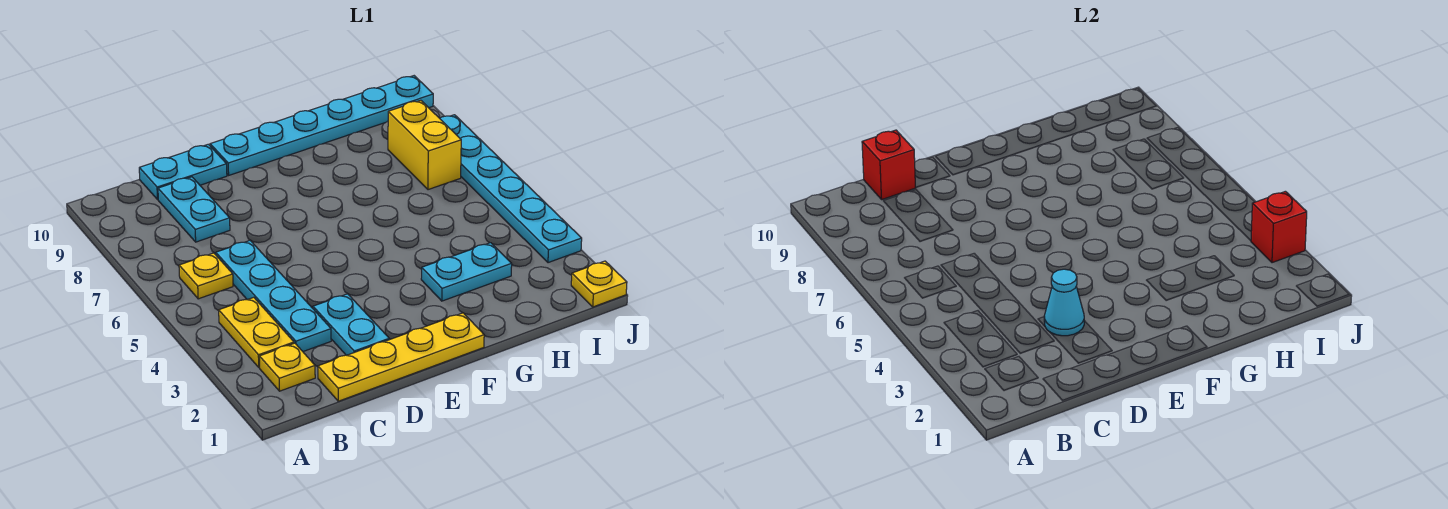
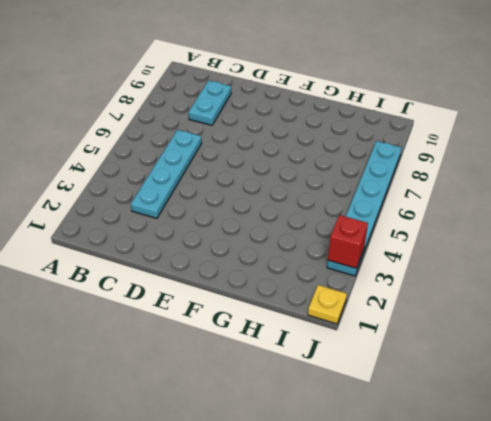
none -> yellow 1x1 plate [259,343,315,391]
none -> yellow 1x2 plate [219,297,294,367]
none -> yellow 1x1 plate [179,253,233,299]

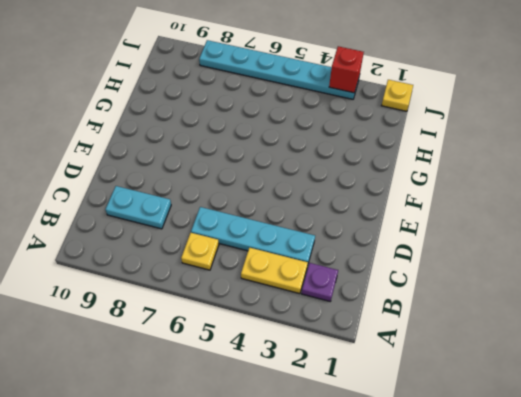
purple 1x1 plate [302,263,338,301] -> yellow 1x1 plate [259,343,315,391]
none -> yellow 1x4 plate [318,313,484,401]
none -> cyan 1x2 plate [139,144,227,199]
none -> cyan 1x2 plate [313,294,389,355]

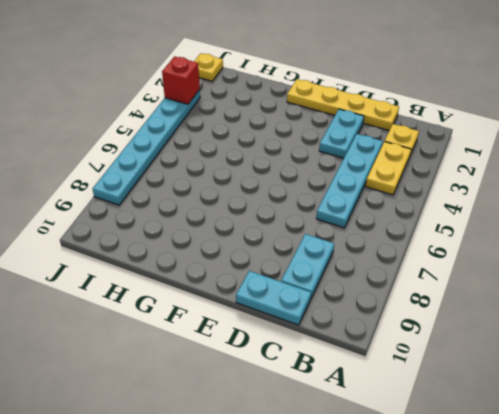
none -> yellow 1x1 plate [179,253,233,299]
none -> cyan 1x6 plate [210,76,433,175]
none -> cyan 1x2 plate [421,243,512,301]

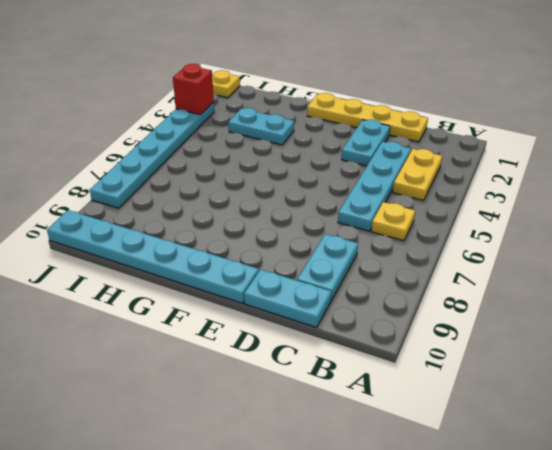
none -> yellow 1x1 plate [259,343,315,391]
none -> yellow 1x2 brick [388,100,461,190]
none -> red 1x1 brick [862,130,916,199]

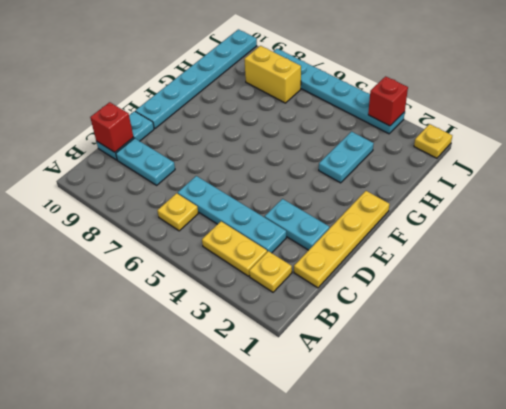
none -> cyan 1x1 cone [1044,269,1084,336]

